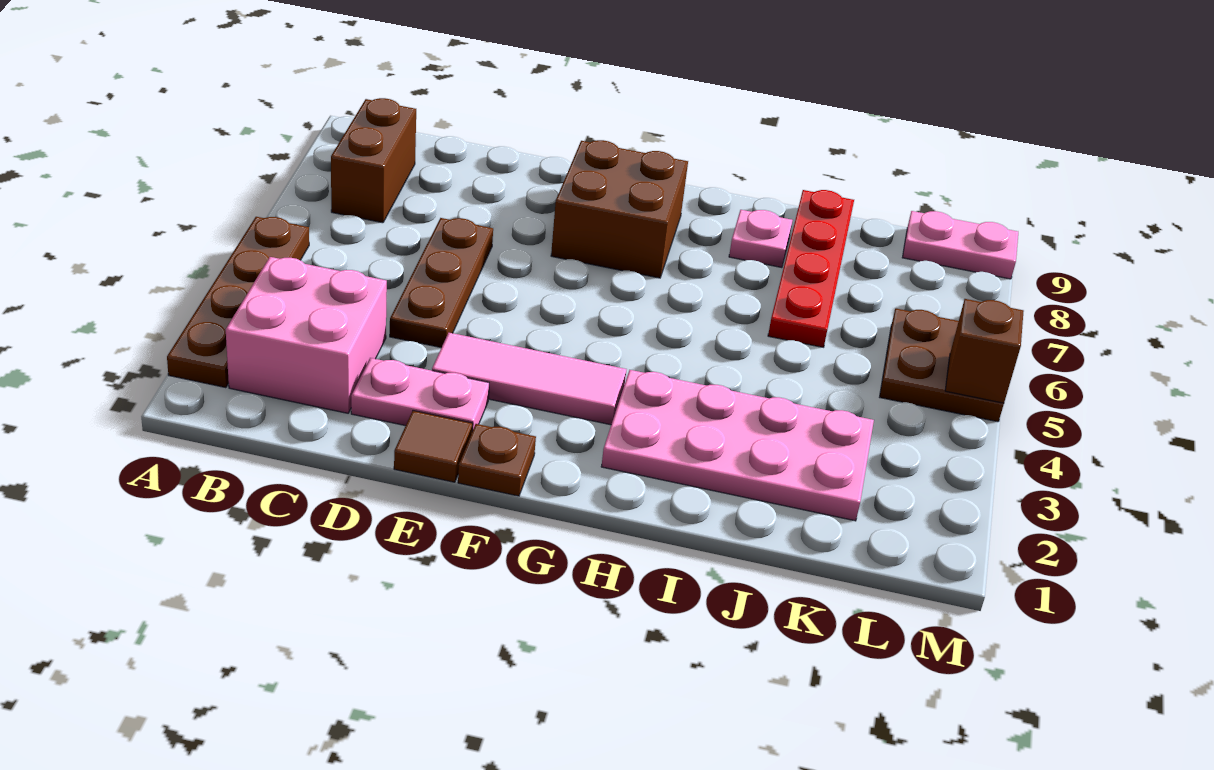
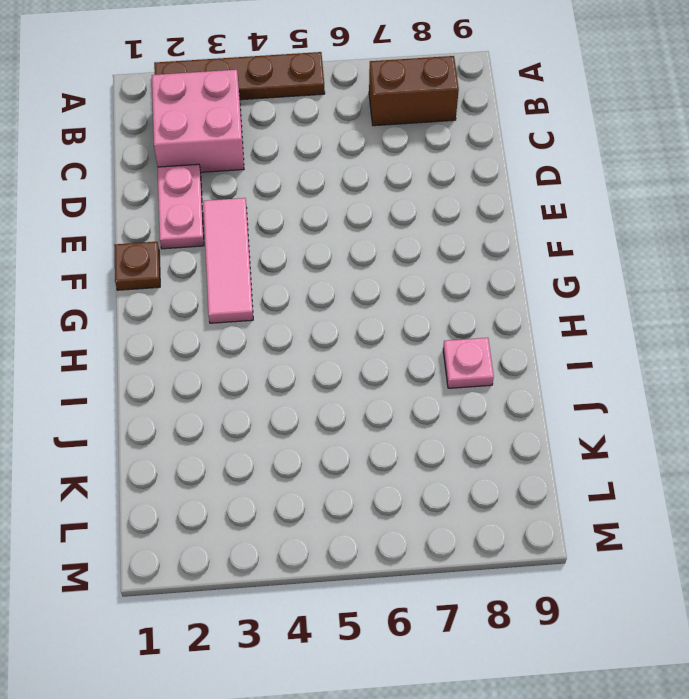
none -> brown 1x3 plate [390,218,493,348]
none -> brown 1x1 tile [394,411,473,482]
none -> brown 2x2 brick [551,140,688,278]

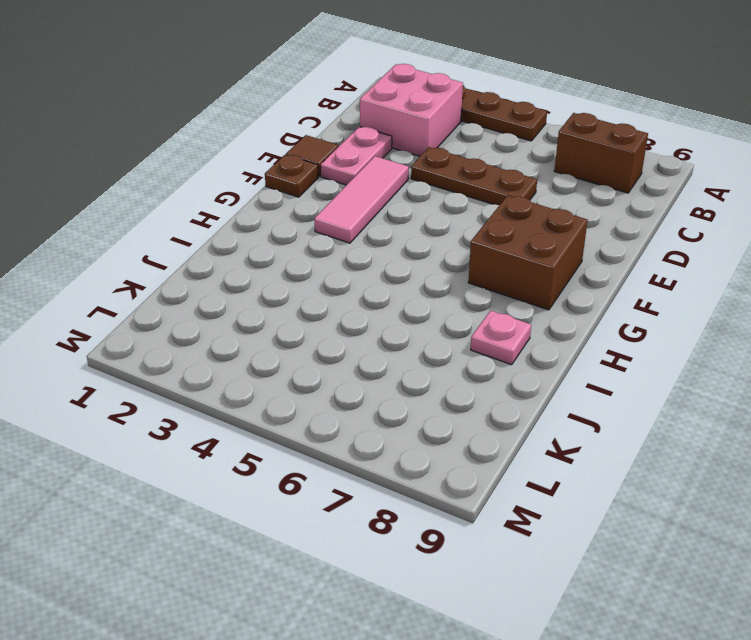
none -> pink 2x4 plate [601,370,874,521]
none -> red 1x4 plate [768,190,854,347]
none -> brown 2x2 plate [880,309,1004,422]

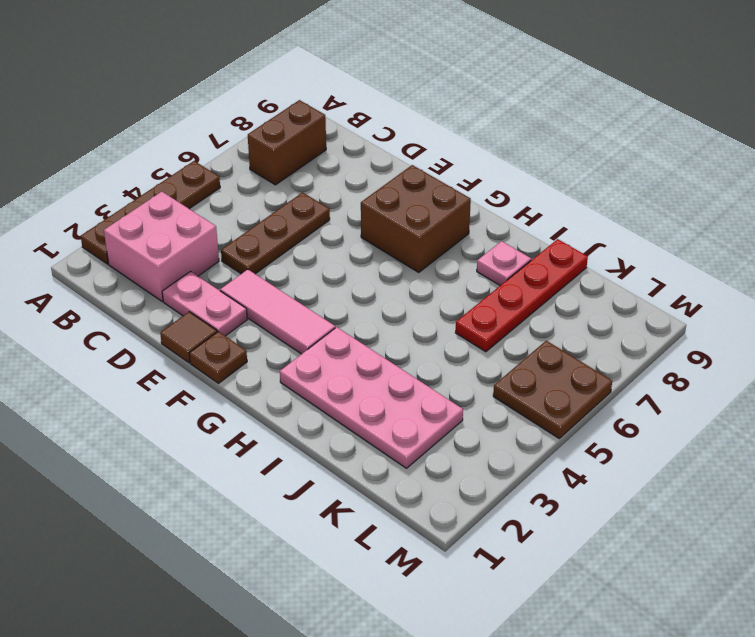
none -> pink 1x2 plate [902,211,1018,279]
none -> brown 1x1 brick [945,299,1024,403]

